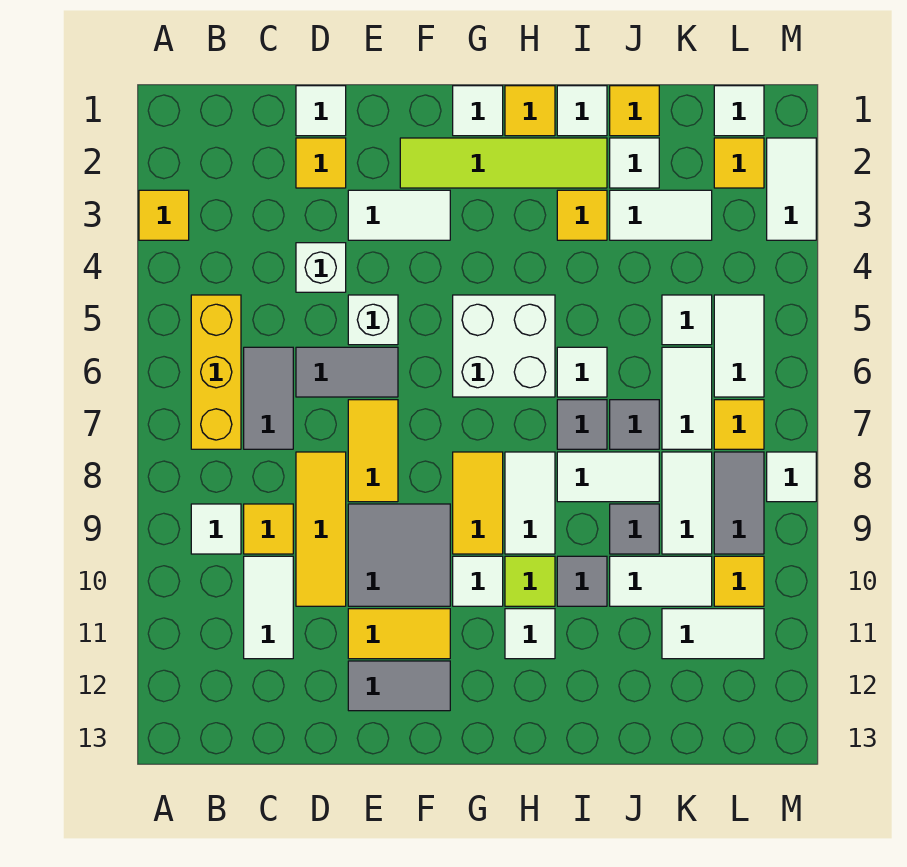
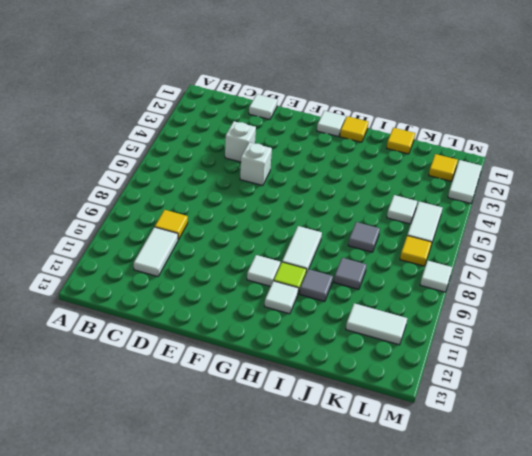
none -> yellow 1x1 tile [139,190,189,240]
none -> yellow 1x3 brick [191,295,241,449]
none -> white 1x1 tile [191,504,241,554]
none -> grey 1x2 tile [244,347,293,449]

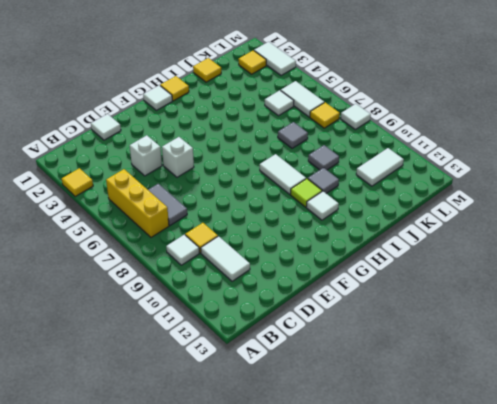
none -> yellow 1x1 tile [296,138,346,188]
none -> grey 1x2 tile [296,347,398,397]
none -> yellow 1x3 tile [296,452,346,606]
none -> white 1x2 tile [348,190,450,240]

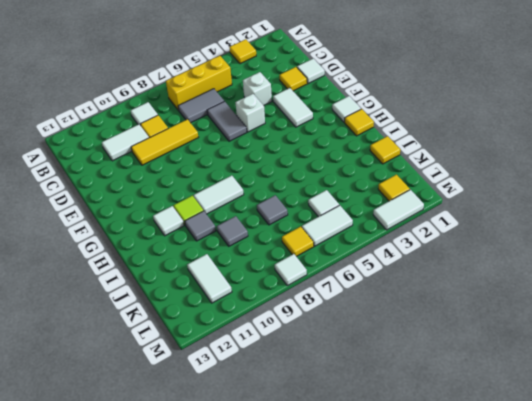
none -> yellow 1x2 tile [348,400,398,502]
none -> grey 2x2 tile [348,504,450,606]
none -> yellow 1x2 tile [348,609,450,659]
none -> grey 1x2 tile [348,661,450,711]

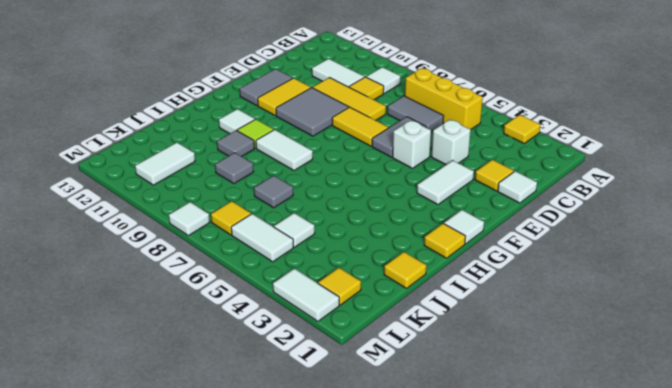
none -> lime 1x4 tile [400,138,607,188]
none -> white 2x2 brick [453,295,555,397]
none -> yellow 1x2 tile [453,452,503,554]
none -> white 1x1 tile [453,556,503,606]

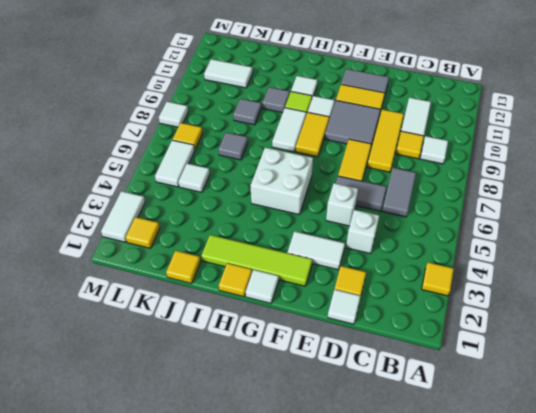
none -> yellow 1x3 brick [191,295,241,449]
none -> white 1x1 tile [557,86,607,136]
none -> yellow 1x1 tile [557,190,607,240]
none -> white 1x1 tile [557,347,607,397]

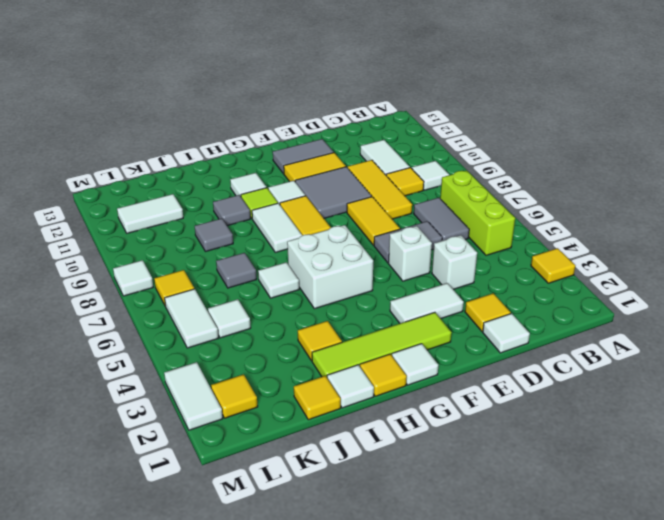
lime 1x3 brick [440,171,515,255] -> yellow 1x3 brick [191,295,241,449]
none -> grey 1x1 tile [557,400,607,449]
none -> white 1x2 tile [557,452,659,502]
none -> white 1x1 tile [610,138,659,188]
none -> white 1x2 tile [610,190,712,240]

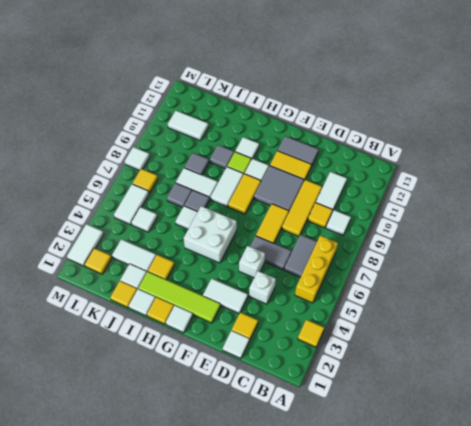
none -> white 1x2 tile [610,556,712,606]
none -> white 1x2 tile [662,347,712,449]
none -> white 1x2 tile [662,452,712,554]
none -> white 1x1 tile [714,86,764,136]

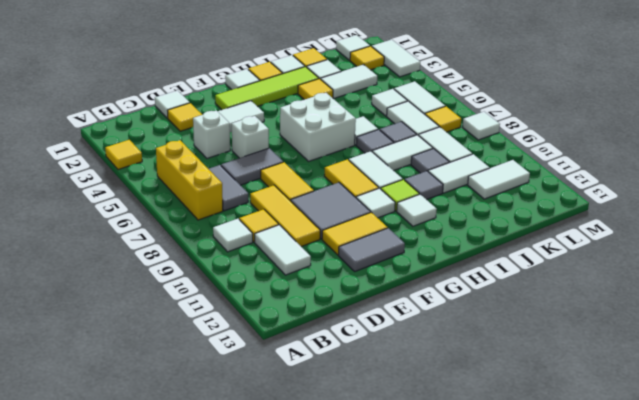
none -> grey 1x2 tile [714,452,764,554]
none -> yellow 1x1 tile [714,556,764,606]

